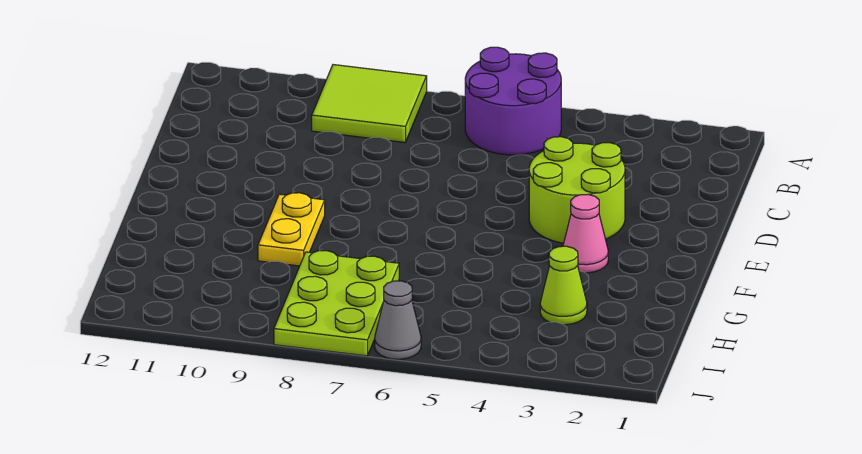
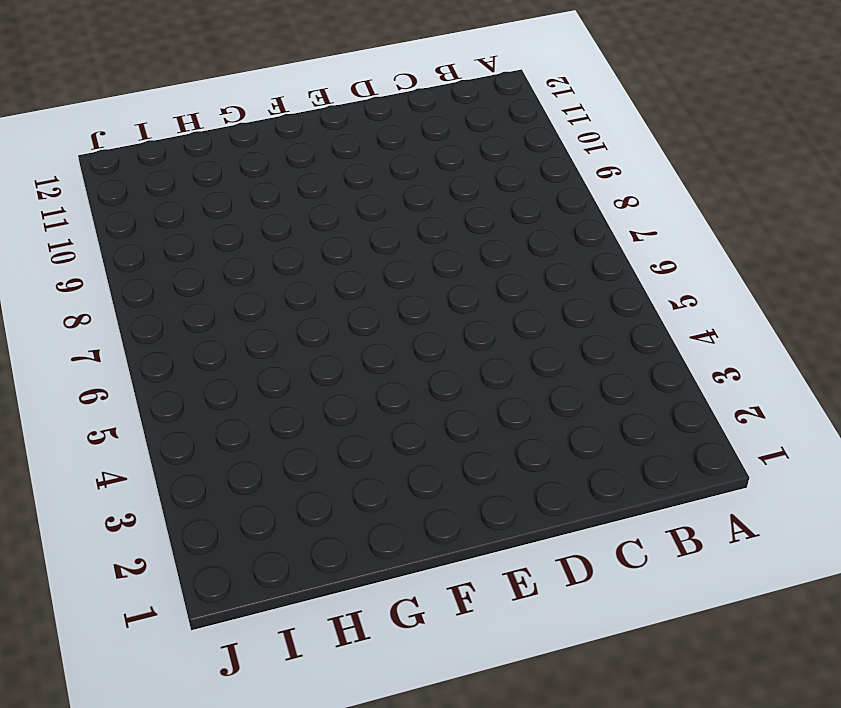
none -> purple 2x2 round brick [465,47,561,155]
none -> lime 2x2 tile [312,65,427,142]

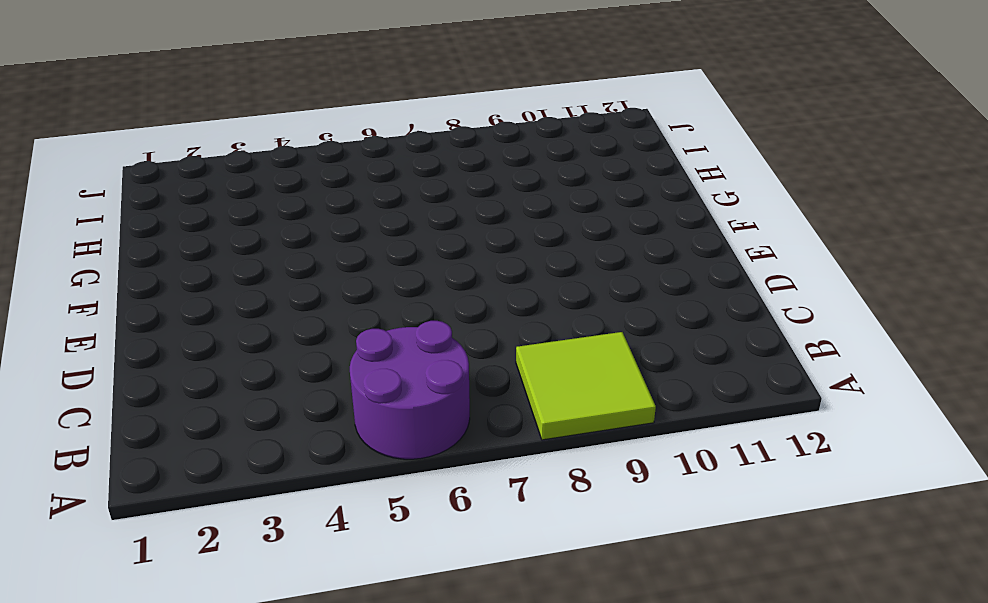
none -> lime 2x2 round brick [529,137,625,243]
none -> pink 1x1 cone [563,194,608,273]

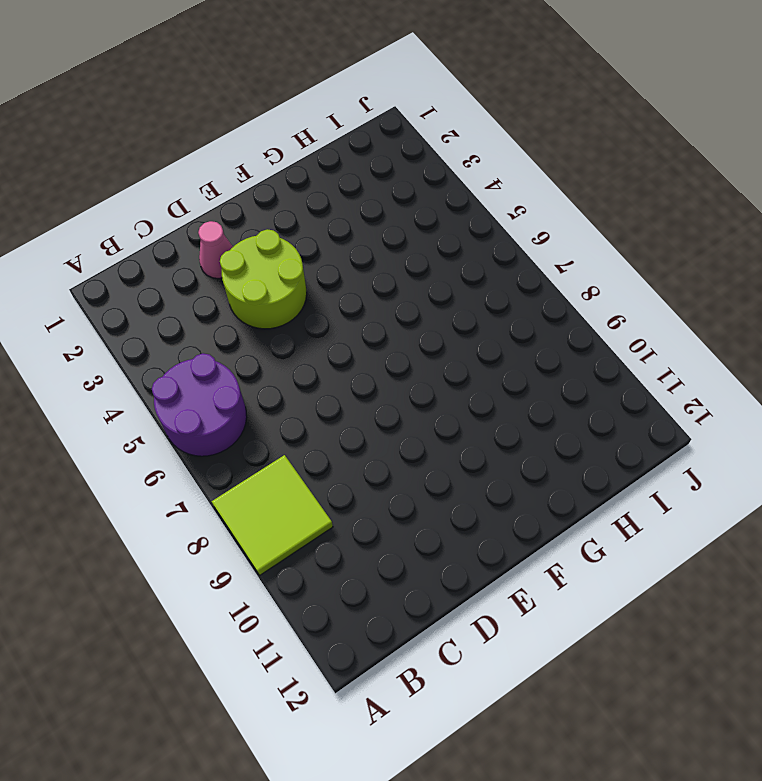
pink 1x1 cone [198,221,233,278] -> pink 1x1 cone moved to [563,194,608,273]
none -> yellow 1x2 plate [258,193,325,266]
none -> lime 1x1 cone [540,246,587,325]

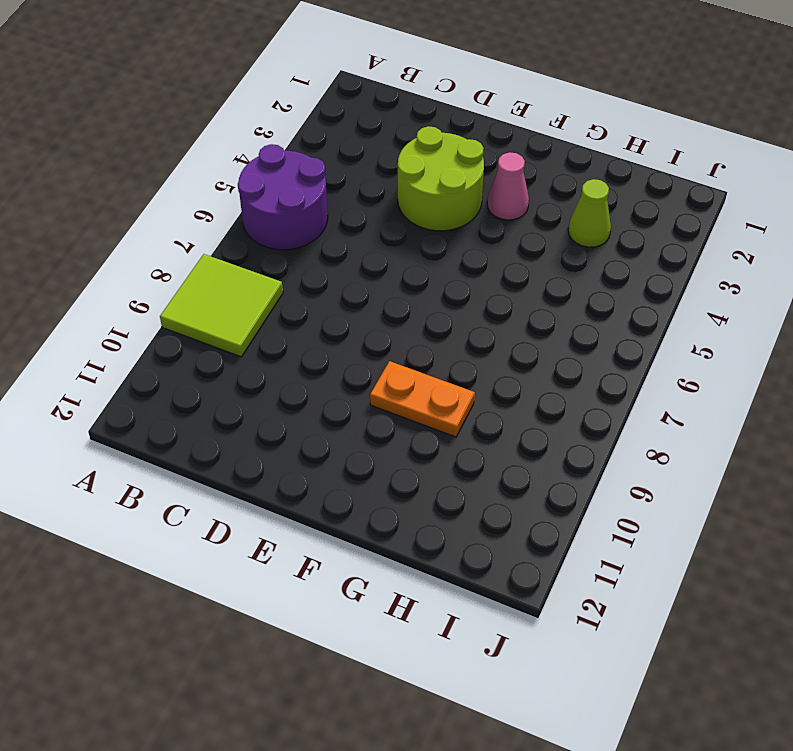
orange 1x2 plate [370,361,475,437] -> yellow 1x2 plate [258,193,325,266]
none -> lime 2x3 plate [274,251,399,356]
none -> grey 1x1 cone [375,281,421,359]

